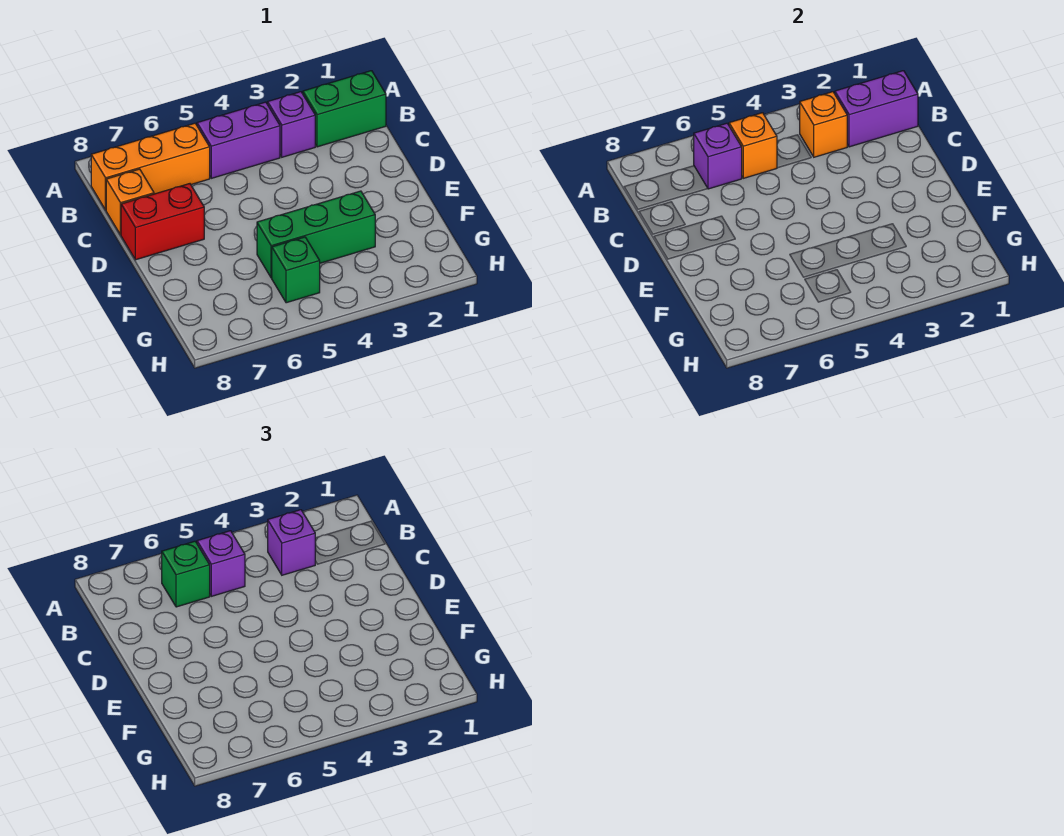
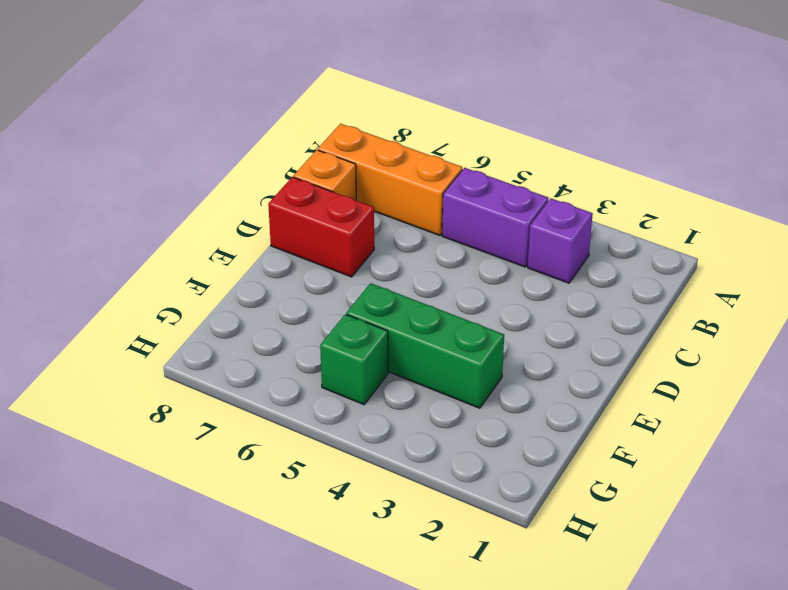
none -> green 1x2 brick [303,71,386,147]
none -> purple 1x2 brick [835,71,918,147]
none -> orange 1x1 brick [800,92,847,157]

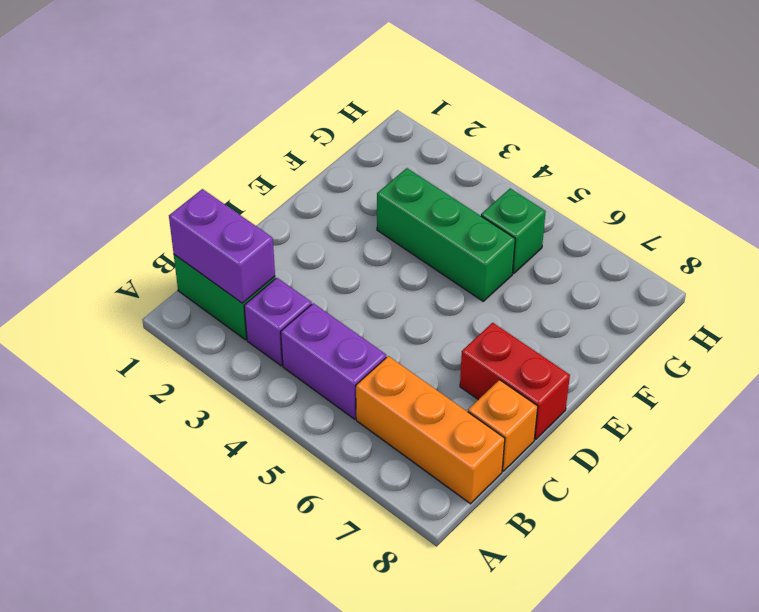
none -> orange 1x1 brick [800,92,847,157]
none -> orange 1x1 brick [729,113,777,178]
none -> purple 1x1 brick [694,123,742,189]

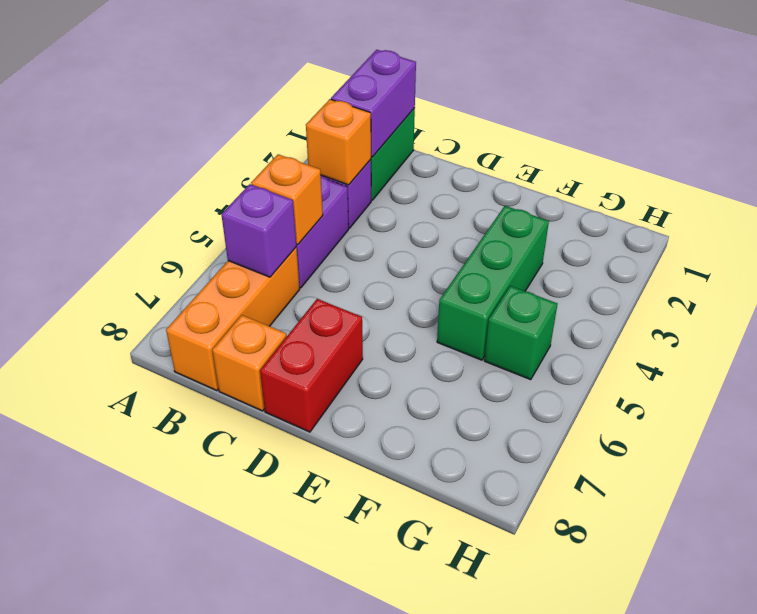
none -> purple 1x1 brick [268,510,315,575]
none -> purple 1x1 brick [197,531,245,596]
none -> green 1x1 brick [162,541,210,607]

